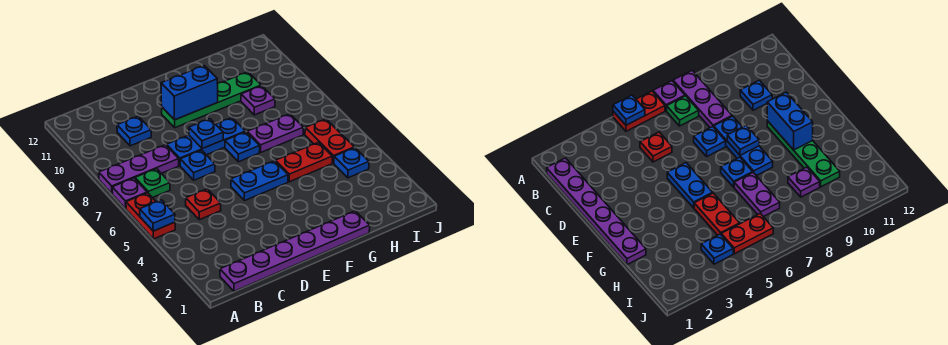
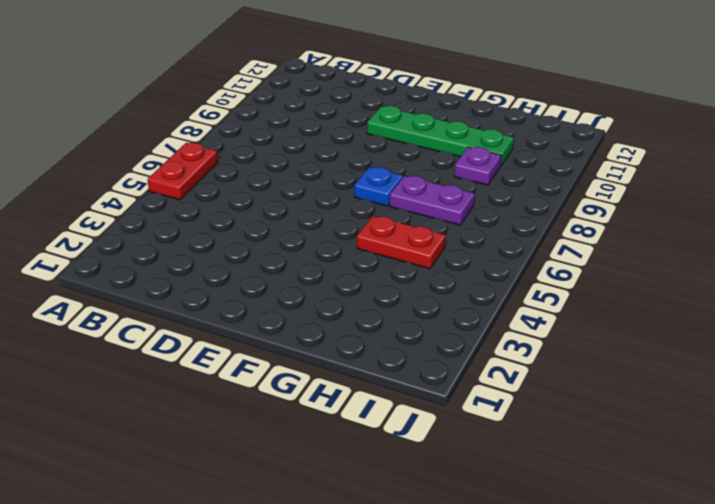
none -> purple 1x1 plate [112,178,147,208]
none -> purple 1x3 plate [99,145,179,194]
none -> purple 1x6 plate [220,211,370,291]

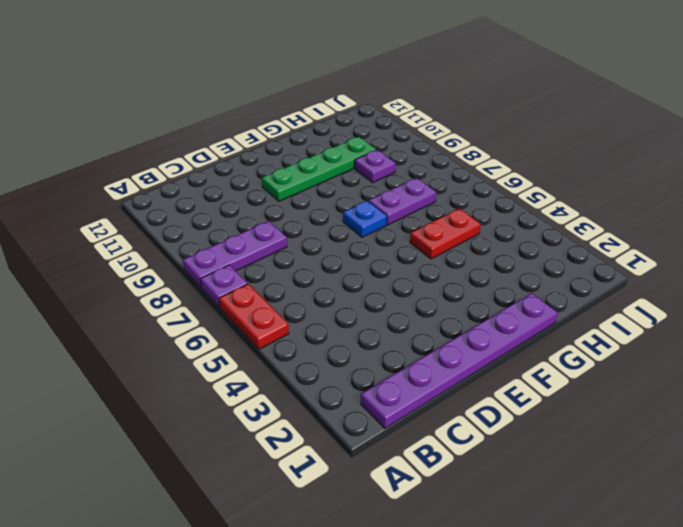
none -> green 1x1 plate [135,169,170,198]
none -> red 1x1 plate [186,189,221,220]
none -> blue 1x1 plate [117,116,151,146]

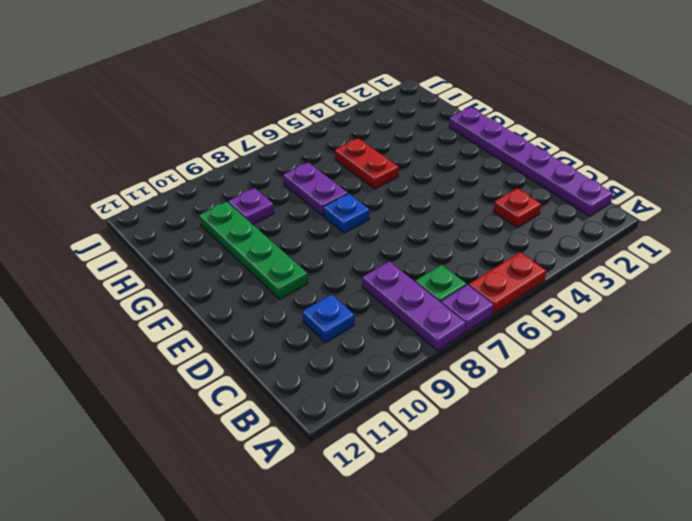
red 1x1 plate [493,188,541,227] -> red 1x1 plate moved to [186,189,221,220]
none -> blue 1x1 plate [180,150,215,180]
none -> blue 1x3 plate [167,118,245,166]
none -> blue 1x2 plate [231,161,288,201]

